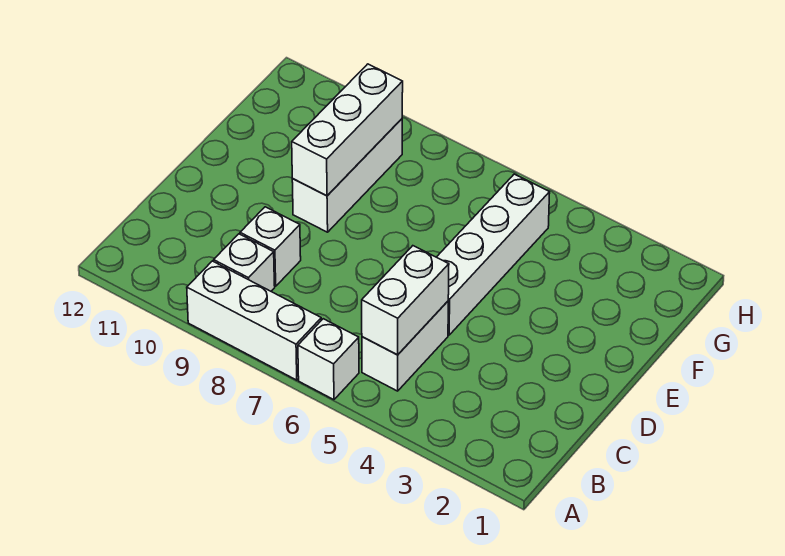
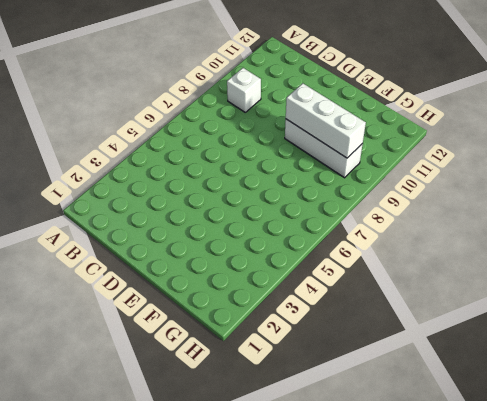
none -> white 1x1 brick [298,319,359,400]
none -> white 1x3 brick [187,261,321,380]

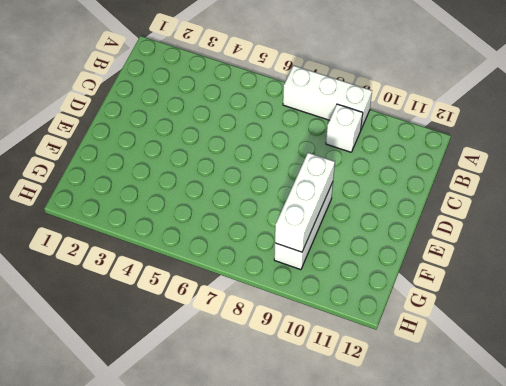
none -> white 1x1 brick [298,319,359,400]
none -> white 1x2 brick [362,301,448,391]

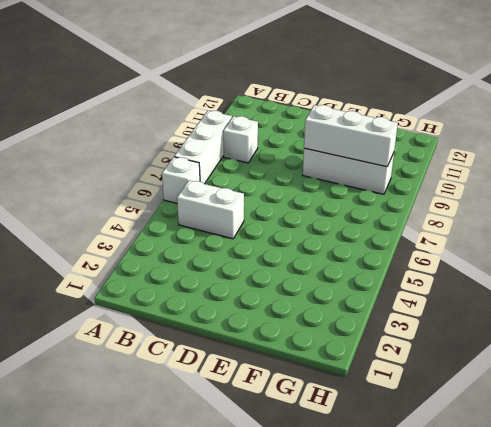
none -> white 1x1 brick [240,207,301,286]
none -> white 1x4 brick [437,174,550,335]

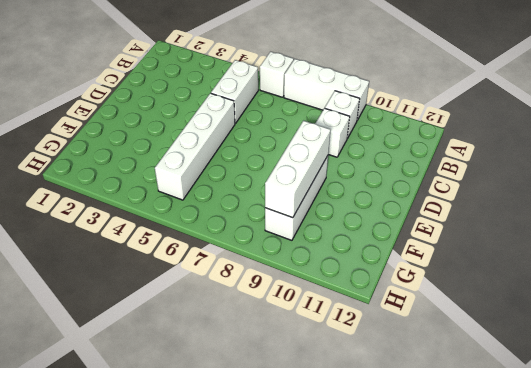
none -> white 1x2 brick [362,246,449,355]

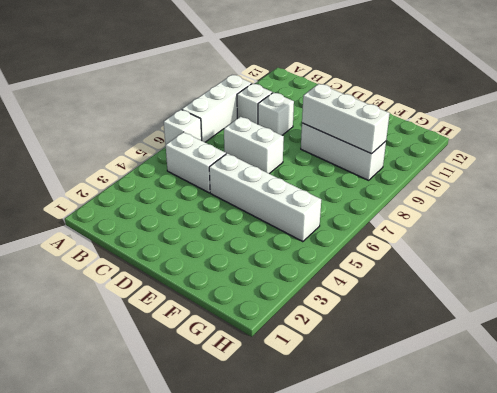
white 1x2 brick [224,117,284,174] -> white 1x2 brick moved to [362,246,449,355]

